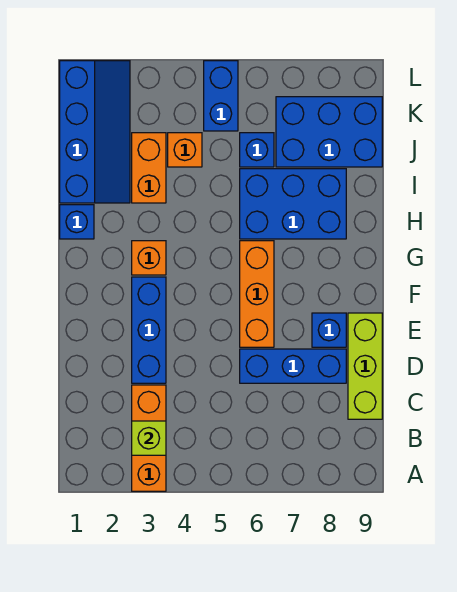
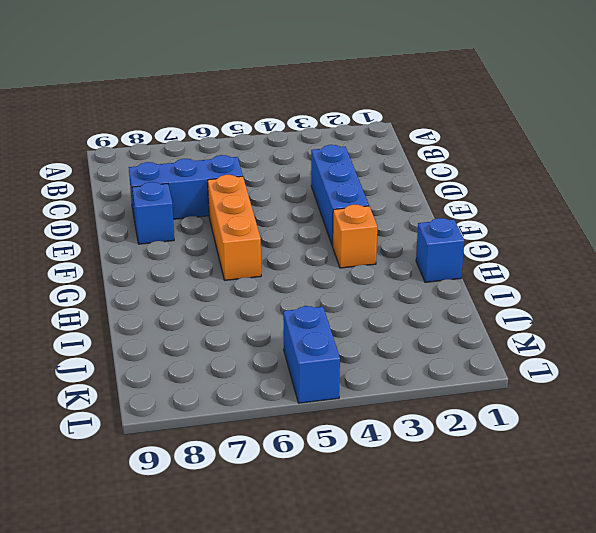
none -> orange 1x3 brick [132,385,166,491]
none -> lime 1x3 brick [348,313,382,419]
none -> blue 2x3 brick [240,169,346,239]

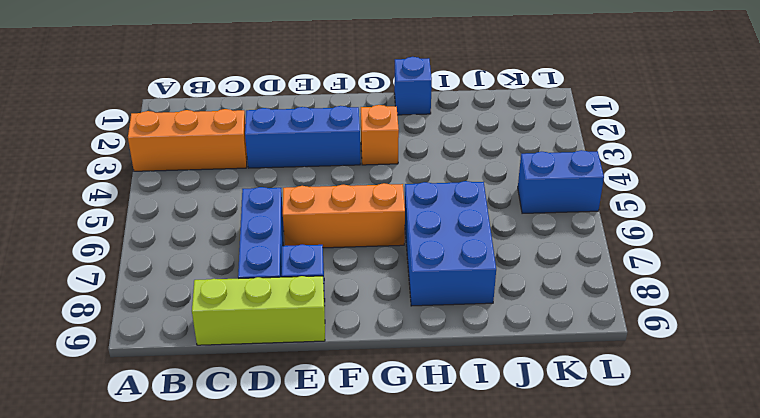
none -> blue 2x4 slope [60,61,130,203]
none -> orange 1x2 brick [132,133,166,203]
none -> orange 1x1 brick [168,133,202,167]

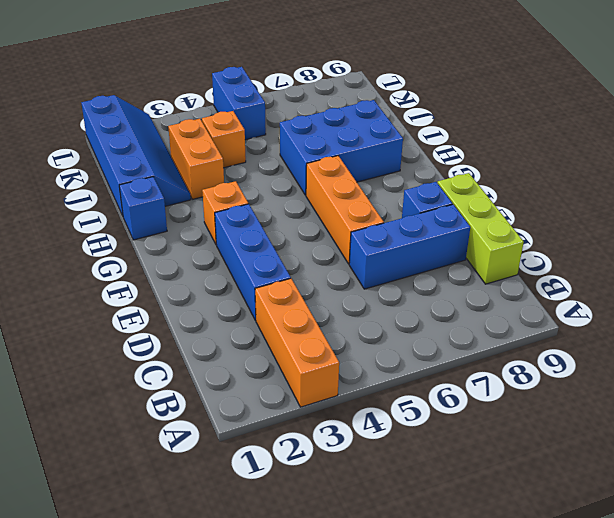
none -> blue 1x1 brick [240,133,274,167]
none -> blue 2x3 brick [276,97,382,167]
none -> lime 1x1 brick [132,421,166,455]

